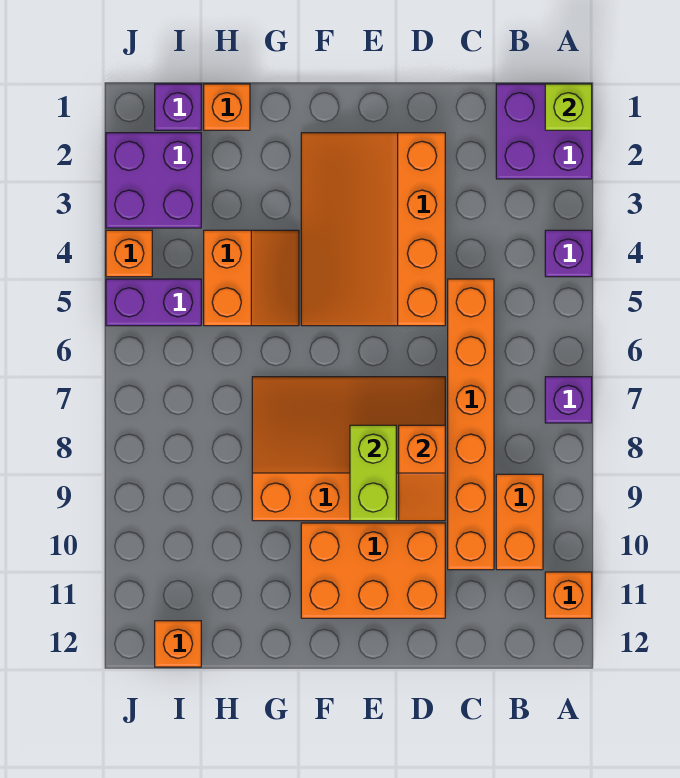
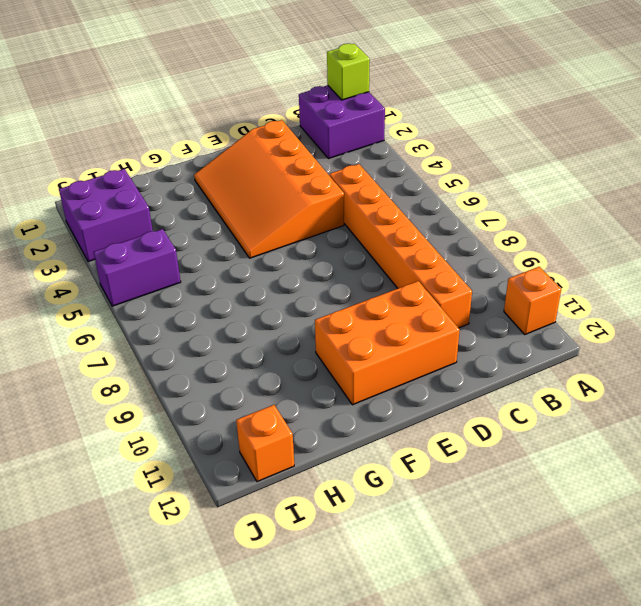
none -> purple 1x1 brick [545,230,592,277]
none -> purple 1x1 brick [545,377,592,423]
none -> orange 1x2 brick [496,474,543,570]

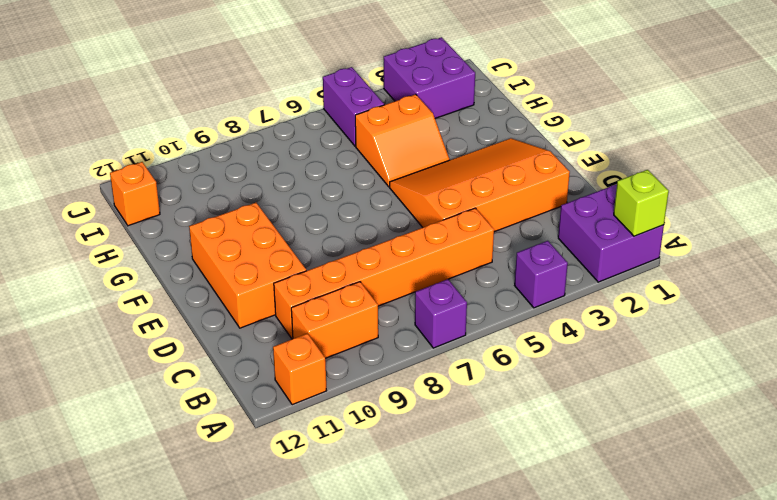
none -> orange 3x4 slope [252,377,445,521]
none -> orange 1x1 brick [204,84,250,130]
none -> purple 1x1 brick [155,84,201,130]

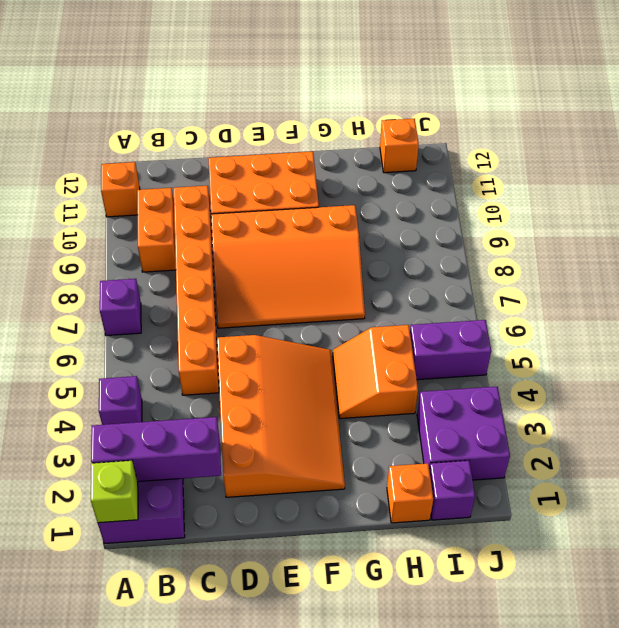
purple 1x3 brick [91,417,221,482] -> none
none -> orange 1x1 brick [106,230,152,277]
none -> orange 1x2 slope [399,425,445,521]
none -> lime 1x2 brick [350,425,396,521]

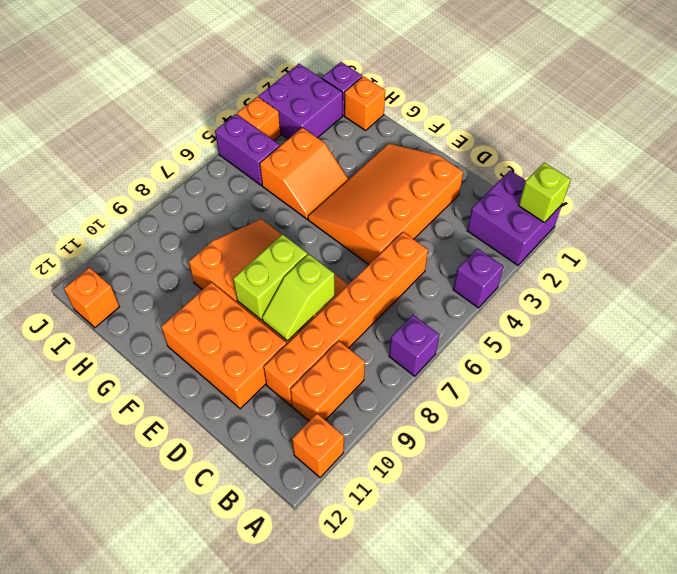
lime 1x2 slope [262,254,335,341] -> orange 1x2 slope [399,425,445,521]

